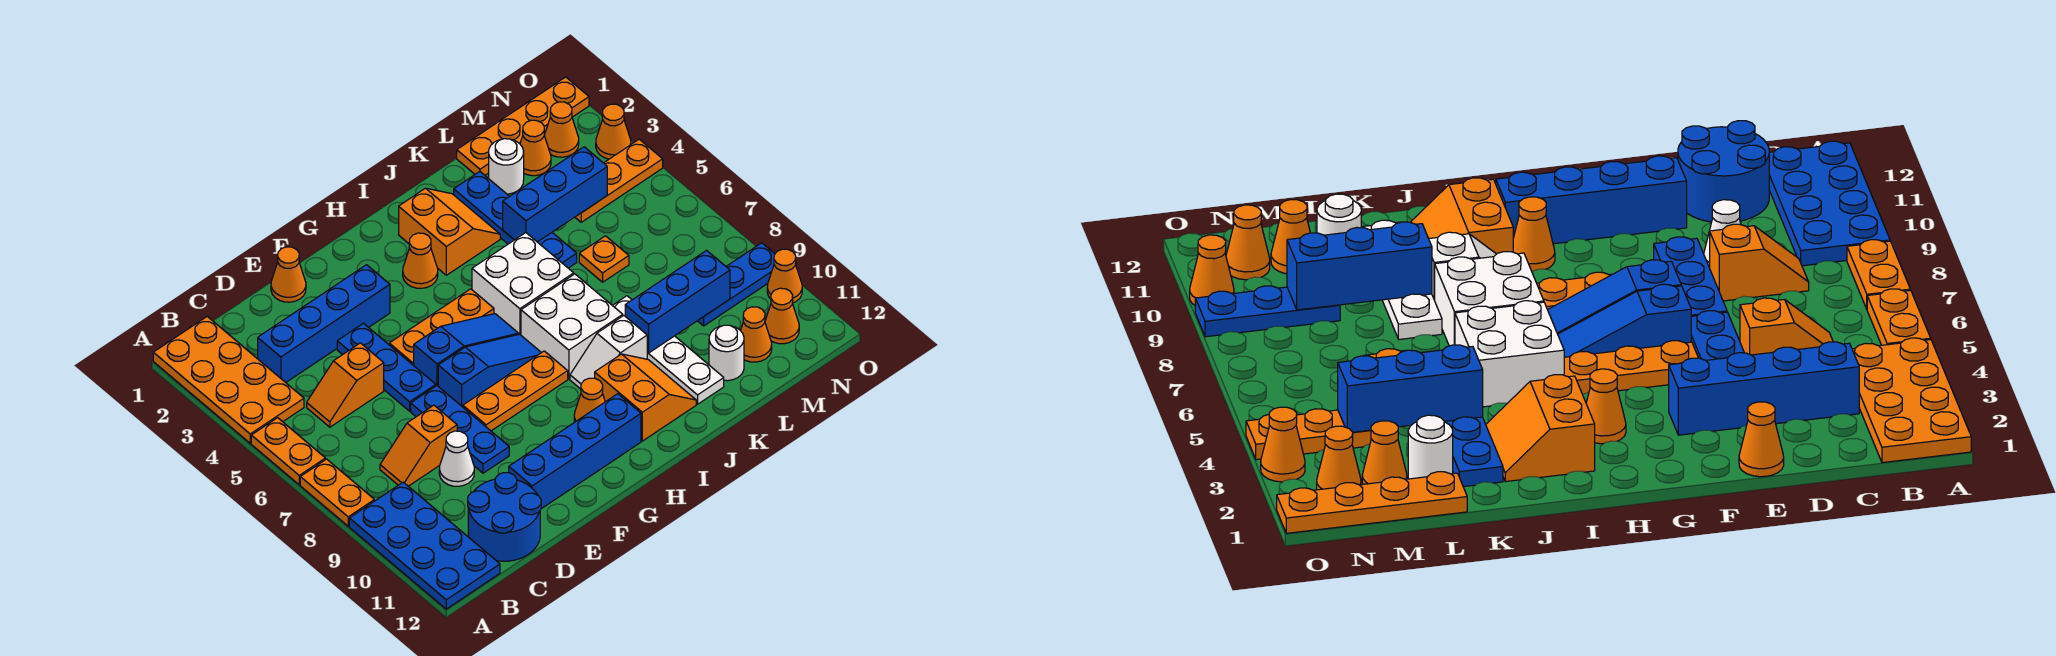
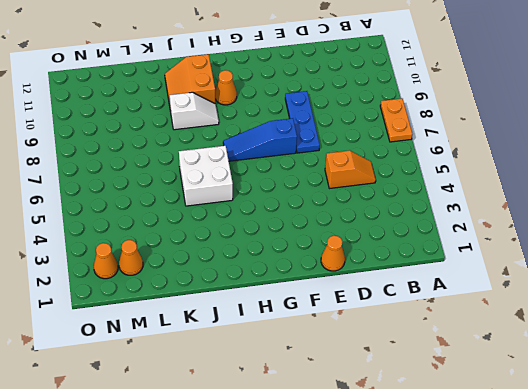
none -> orange 2x4 plate [153,317,304,443]
none -> orange 1x2 plate [251,418,325,485]
none -> blue 2x4 plate [349,482,500,609]
none -> blue 1x4 brick [258,265,390,382]

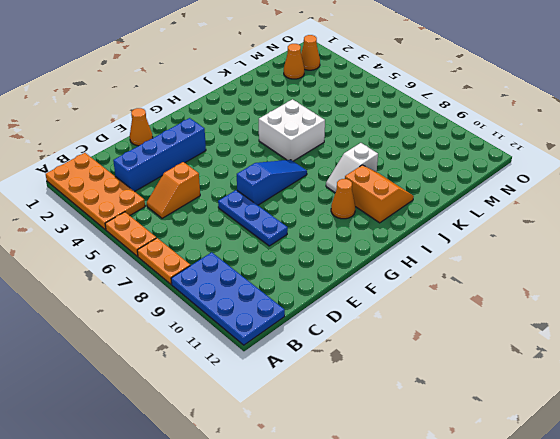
none -> orange 1x2 slope [380,405,457,486]
none -> blue 2x2 round brick [468,473,541,561]
none -> white 1x1 cone [439,431,474,486]
none -> blue 1x3 plate [337,323,436,411]

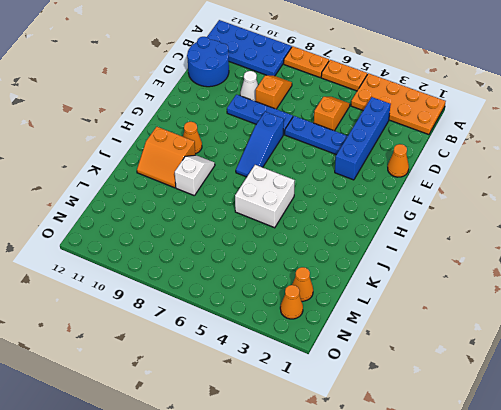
none -> blue 1x4 brick [509,394,641,509]
none -> orange 1x3 plate [389,289,494,365]
none -> blue 1x3 slope [414,314,519,386]
none -> orange 1x3 plate [463,351,568,431]

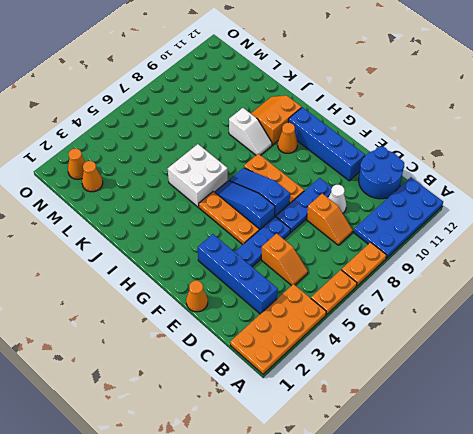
none -> orange 1x1 cone [403,233,438,288]
none -> orange 2x2 slope [399,188,500,275]
none -> white 2x2 brick [521,274,623,379]
none -> blue 1x4 plate [454,172,577,268]

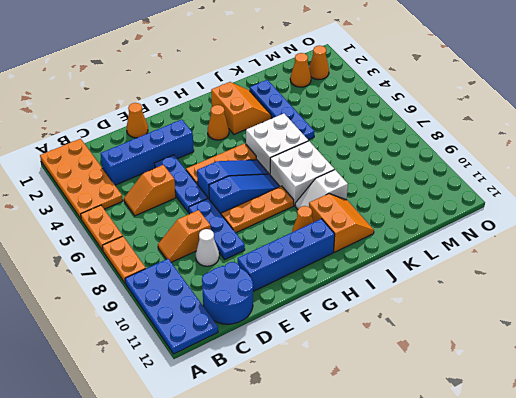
none -> white 1x4 plate [612,296,724,404]
none -> orange 1x4 plate [457,77,589,175]
none -> white 1x1 round brick [489,139,524,194]
none -> orange 1x1 plate [579,236,629,282]

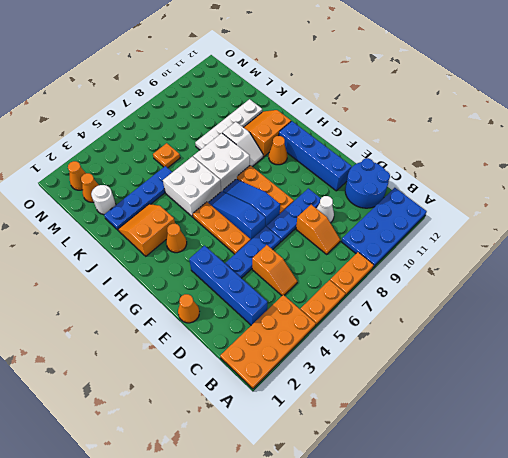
none -> orange 1x4 plate [457,77,589,175]
none -> white 1x1 round brick [709,325,744,381]
none -> orange 1x3 plate [575,139,663,222]
none -> blue 1x3 plate [698,243,775,326]

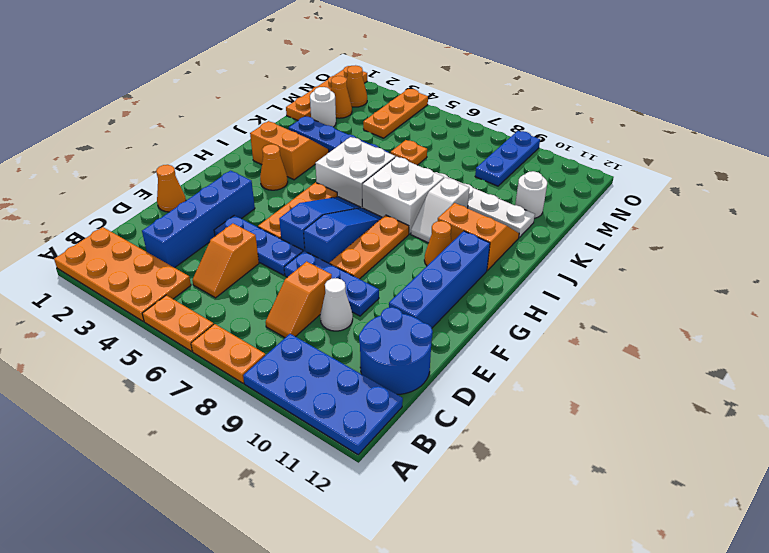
none -> orange 1x1 cone [740,307,772,362]
none -> orange 1x1 cone [765,288,799,344]
none -> orange 1x1 cone [596,104,631,159]
none -> orange 1x1 cone [767,249,802,303]

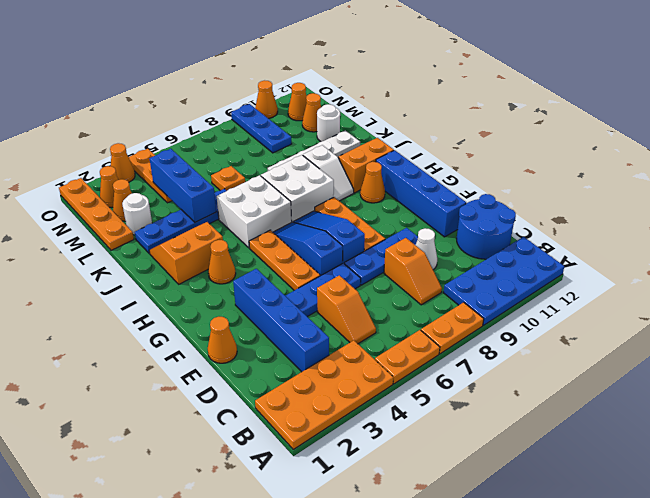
none -> blue 1x3 brick [625,250,730,353]

